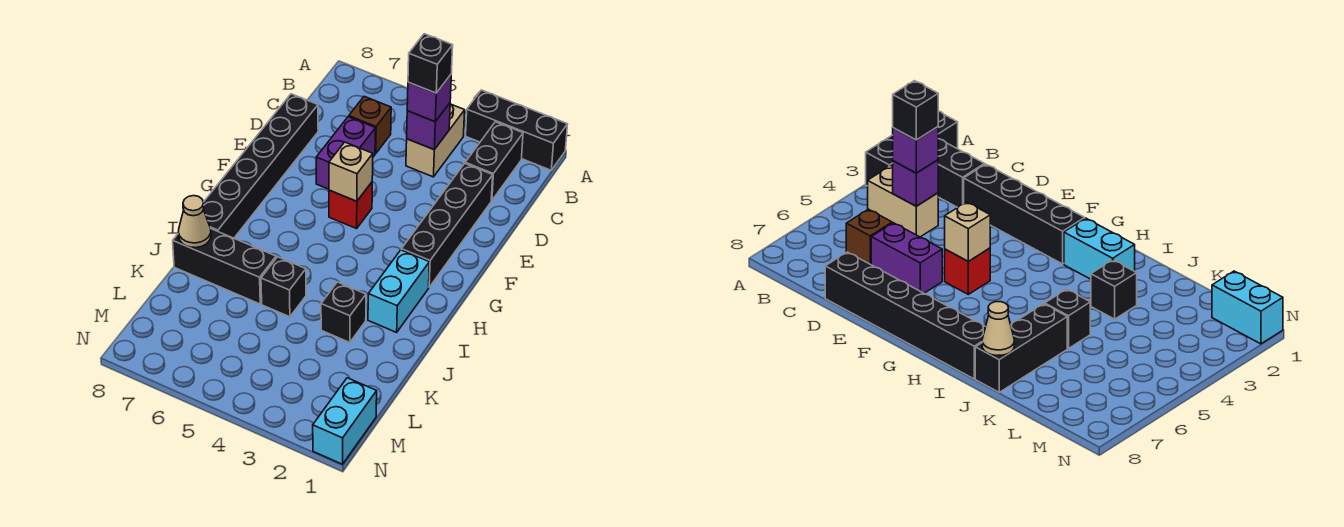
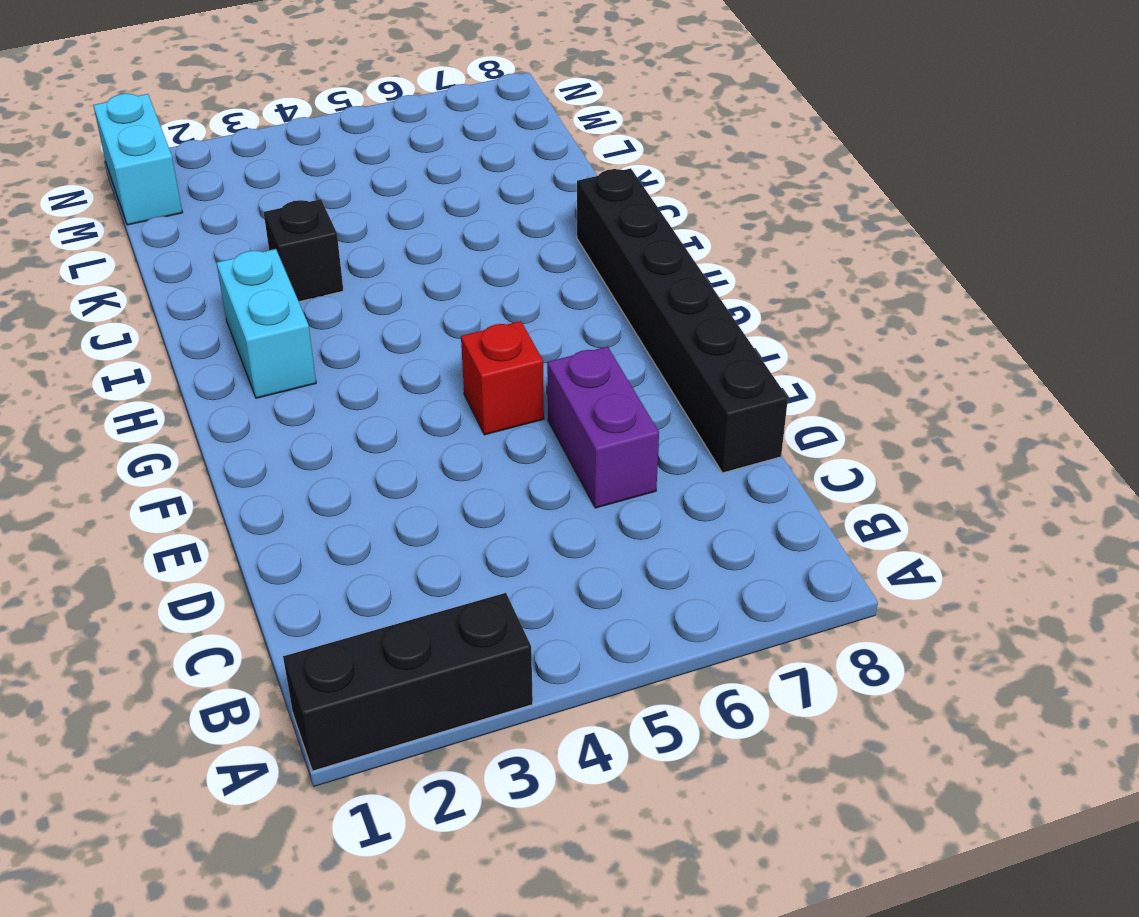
none -> black 1x2 brick [465,122,523,201]
none -> tan 1x2 brick [406,104,465,177]
none -> brown 1x1 brick [349,96,391,154]

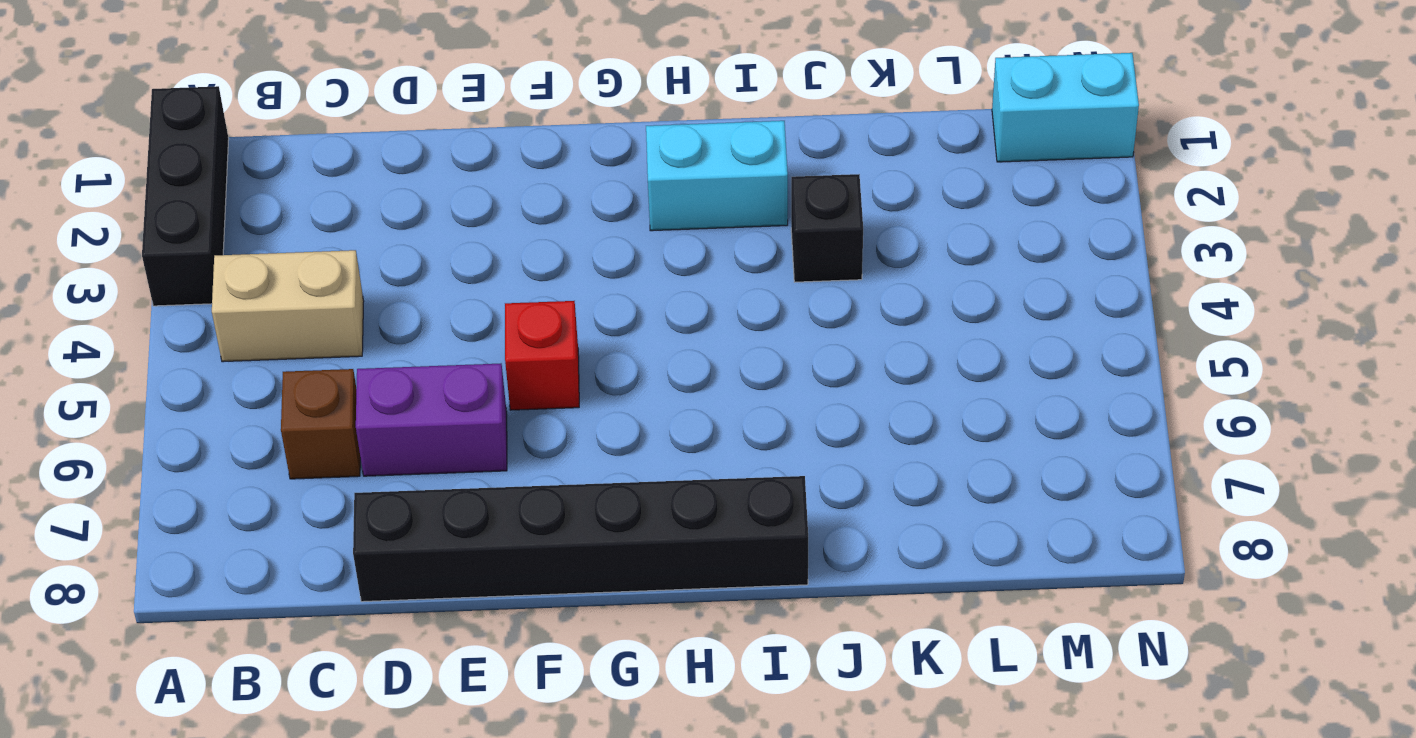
none -> black 1x2 brick [465,122,523,201]
none -> black 1x4 brick [401,163,493,287]
none -> black 1x1 brick [261,257,306,317]

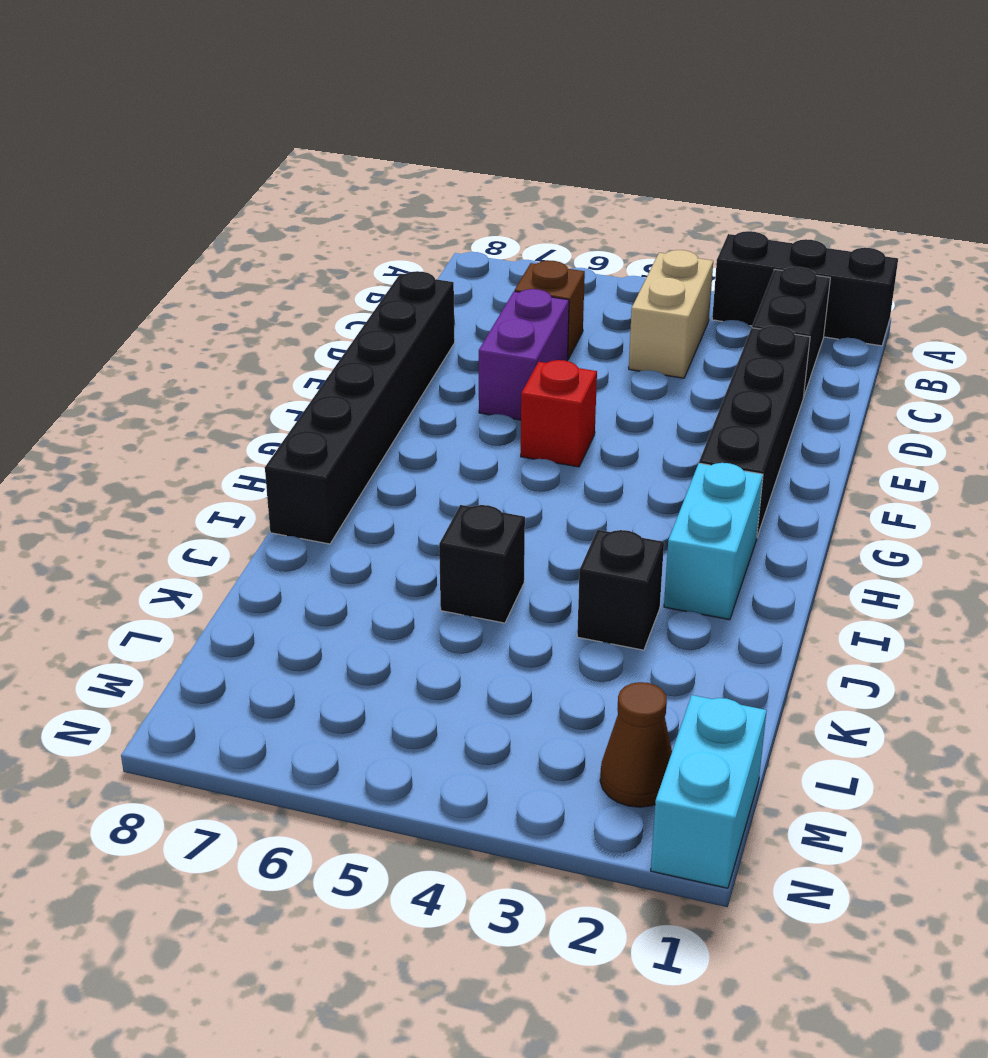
brown 1x1 cone [600,682,672,807] -> none
none -> black 1x3 brick [173,229,276,304]
none -> purple 1x1 brick [407,103,450,149]
none -> tan 1x1 brick [329,142,373,201]

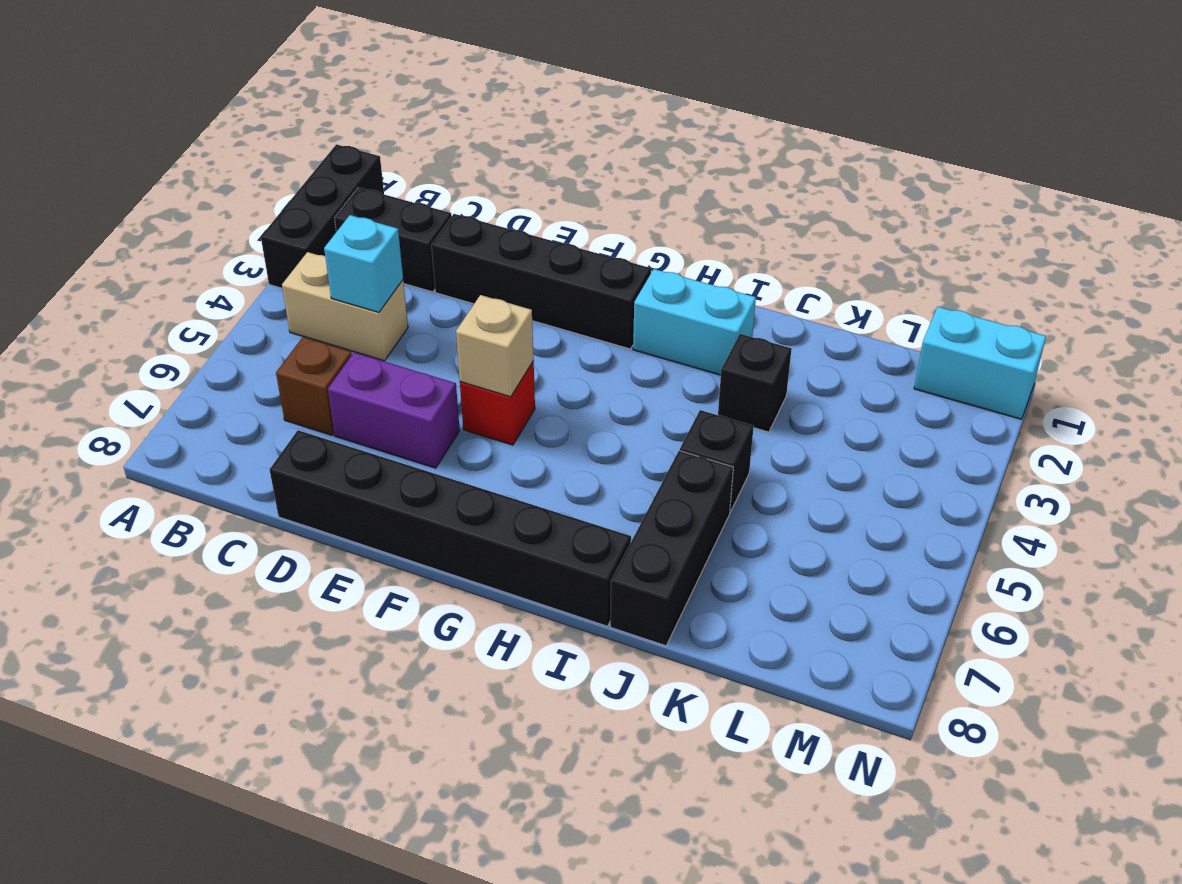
cyan 1x1 brick [324,215,403,312] -> purple 1x1 brick [407,103,450,149]
none -> tan 1x1 cone [178,196,211,248]
none -> purple 1x1 brick [407,75,451,122]
none -> black 1x1 brick [408,34,453,93]

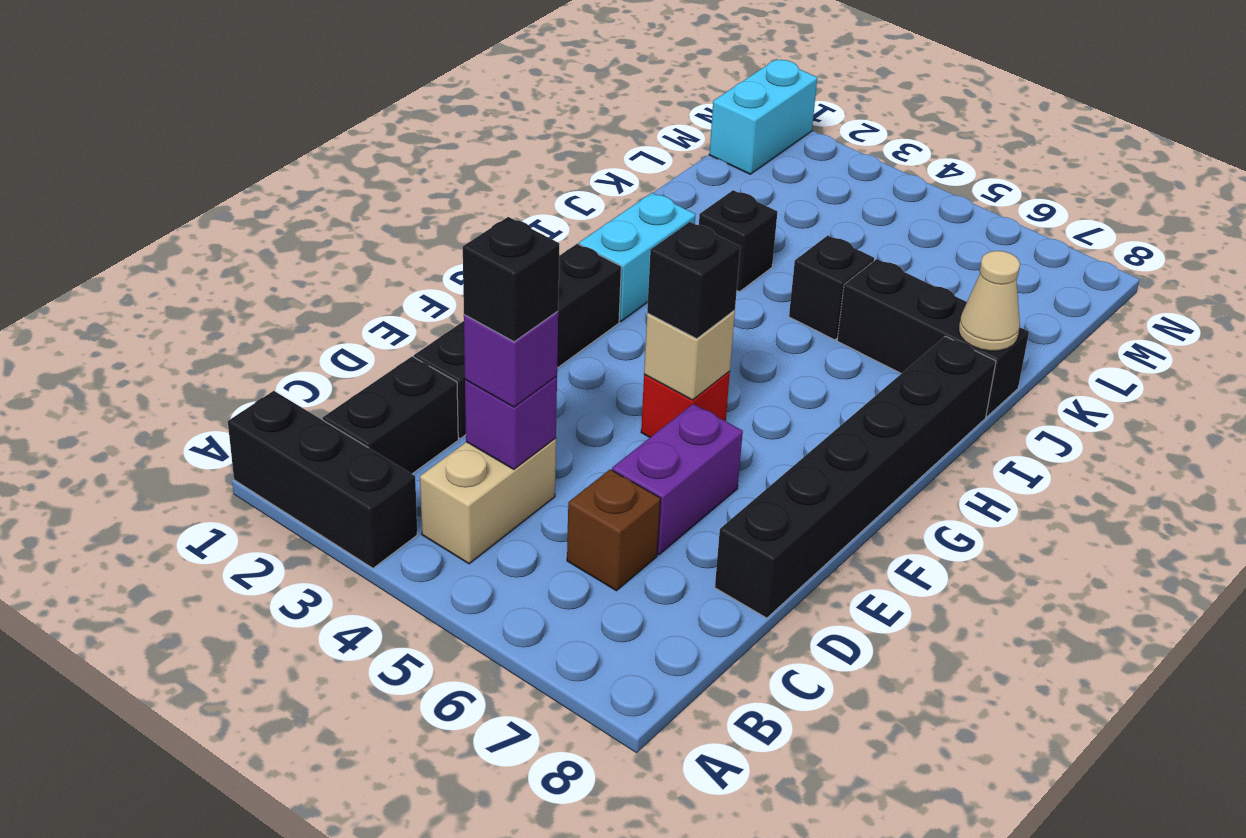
black 1x1 brick [647,222,740,339] -> none

